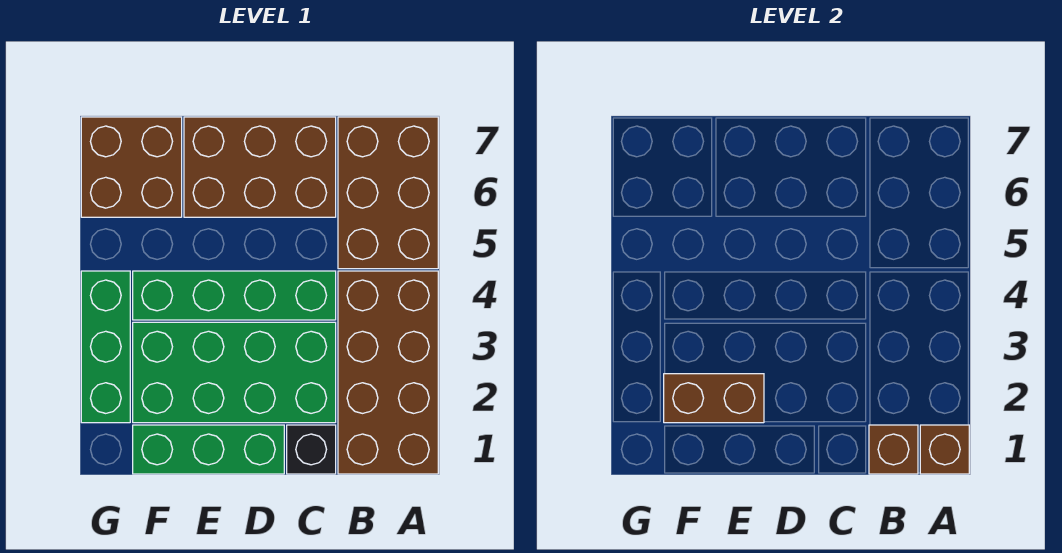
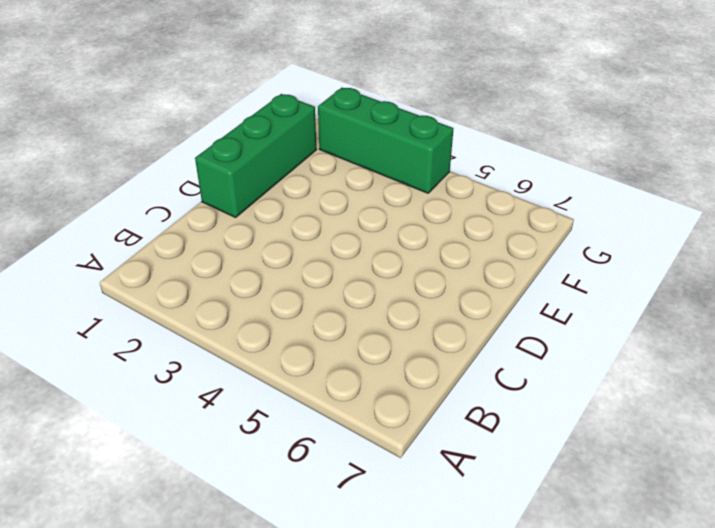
none -> brown 2x4 brick [338,271,438,474]
none -> brown 2x3 brick [338,117,438,269]
none -> black 1x1 brick [287,425,336,474]

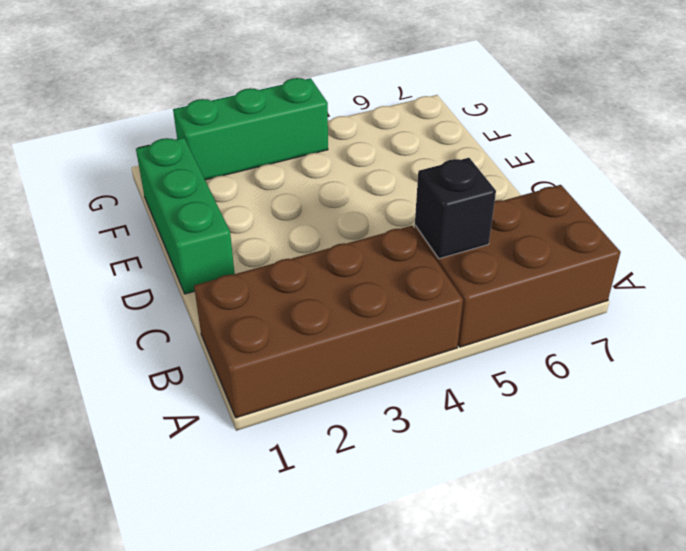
black 1x1 brick [415,158,496,259] -> black 1x1 brick moved to [287,425,336,474]
none -> green 2x4 brick [133,322,336,423]
none -> green 1x4 brick [133,271,336,320]
none -> brown 2x3 brick [184,117,336,217]

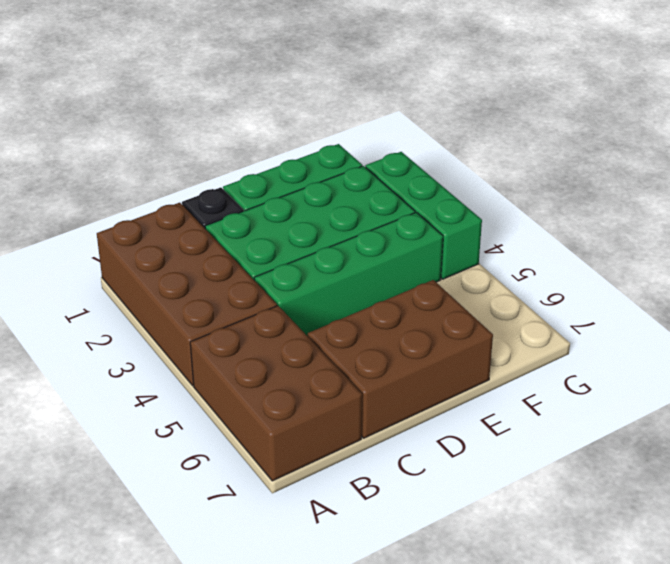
none -> brown 2x2 brick [81,117,182,217]
none -> brown 1x1 brick [920,425,969,474]
none -> brown 1x1 brick [869,425,918,474]

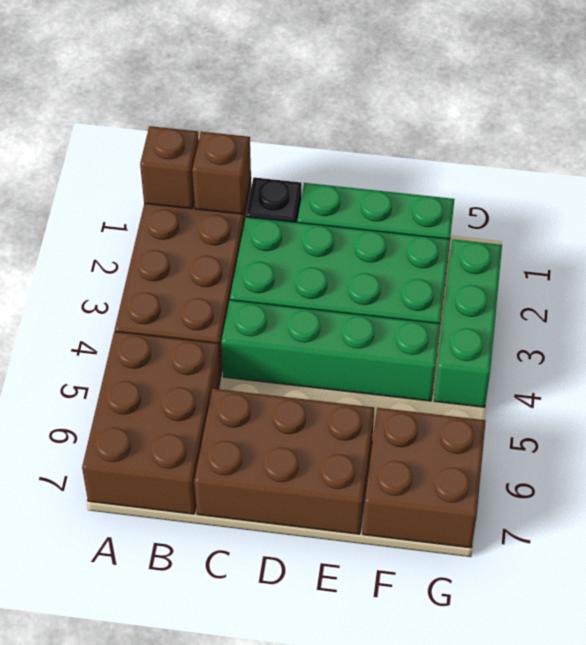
none -> brown 1x2 brick [664,374,764,423]

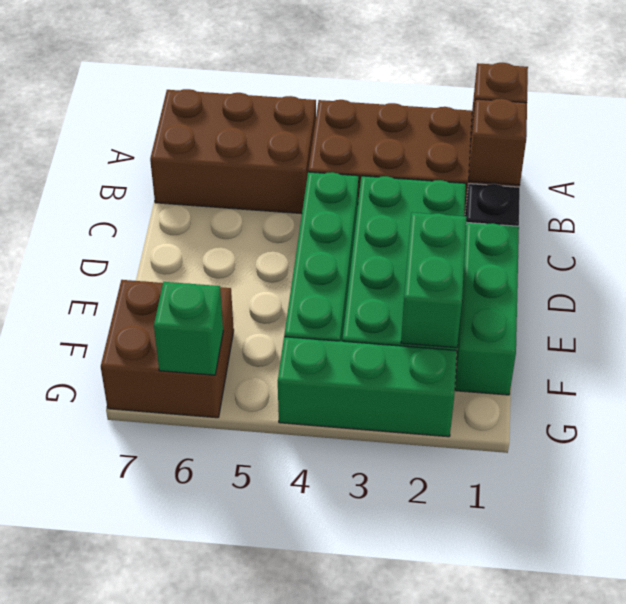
green 1x2 brick [401,213,467,348] -> brown 1x2 brick [664,374,764,423]
green 1x1 brick [154,282,223,375] -> none
none -> brown 2x3 brick [184,117,336,217]

